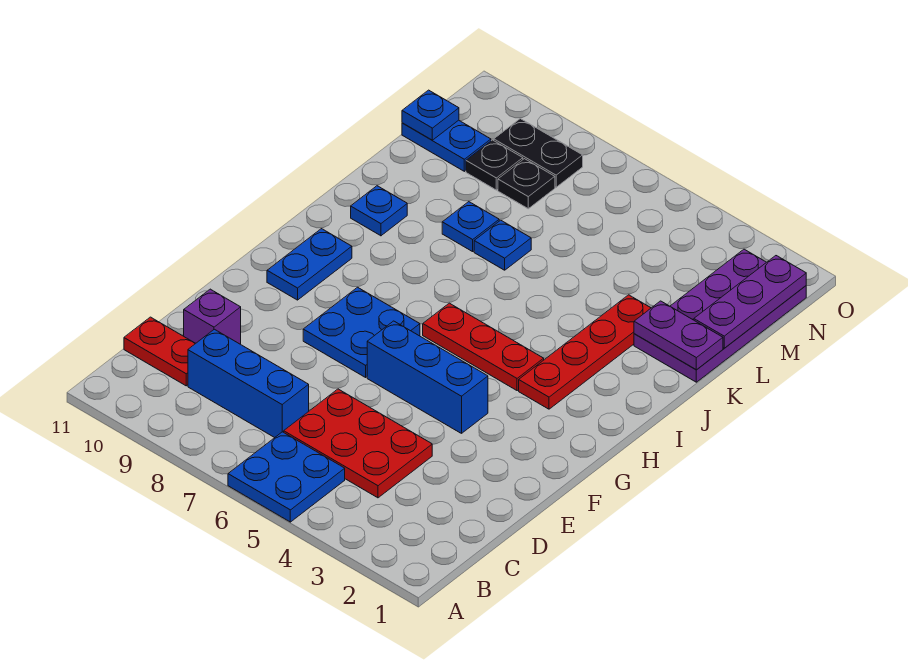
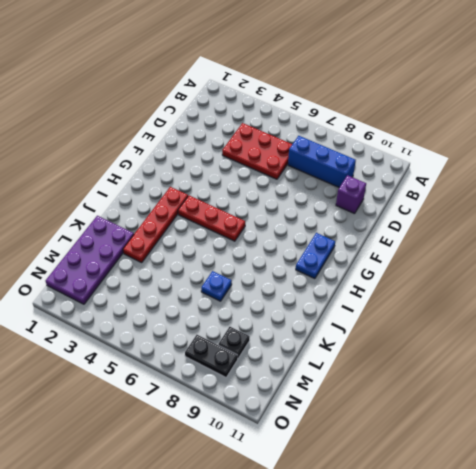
none -> blue 2x2 plate [228,432,345,522]
none -> red 1x2 plate [124,317,196,386]
none -> blue 1x3 brick [367,321,488,433]

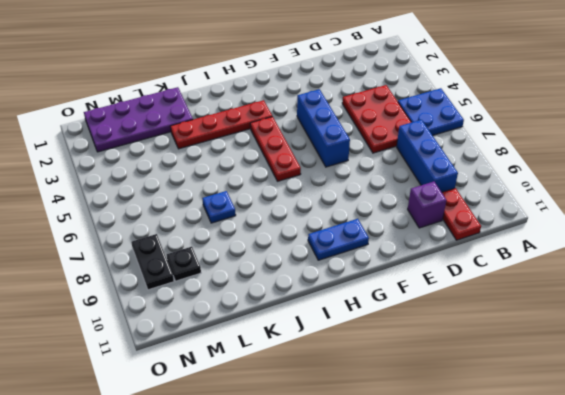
none -> blue 2x2 plate [303,287,420,377]
none -> blue 1x1 plate [351,186,407,236]
none -> blue 1x1 plate [442,202,499,252]

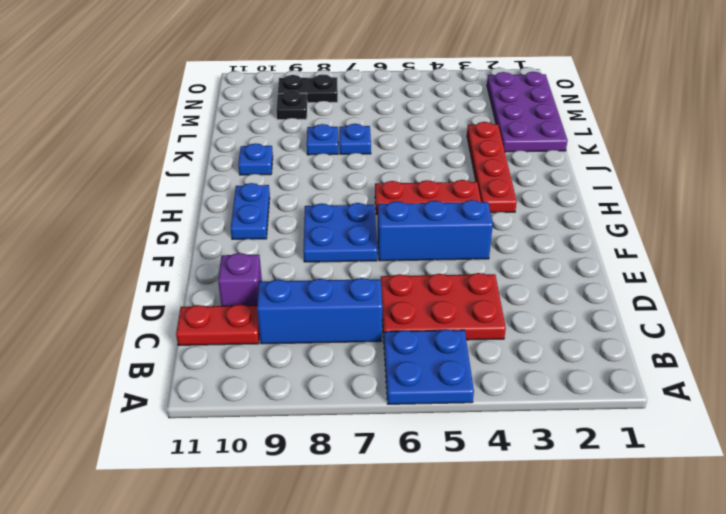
none -> black 1x1 plate [498,159,555,209]
none -> blue 1x2 plate [402,120,491,171]
none -> purple 1x2 plate [634,301,723,370]

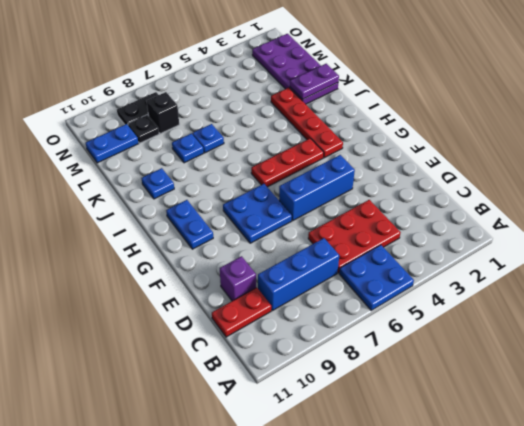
black 1x1 brick [147,92,179,134] -> black 1x1 plate [498,159,555,209]
none -> purple 1x3 plate [694,256,806,348]
none -> blue 1x1 plate [402,90,459,140]

